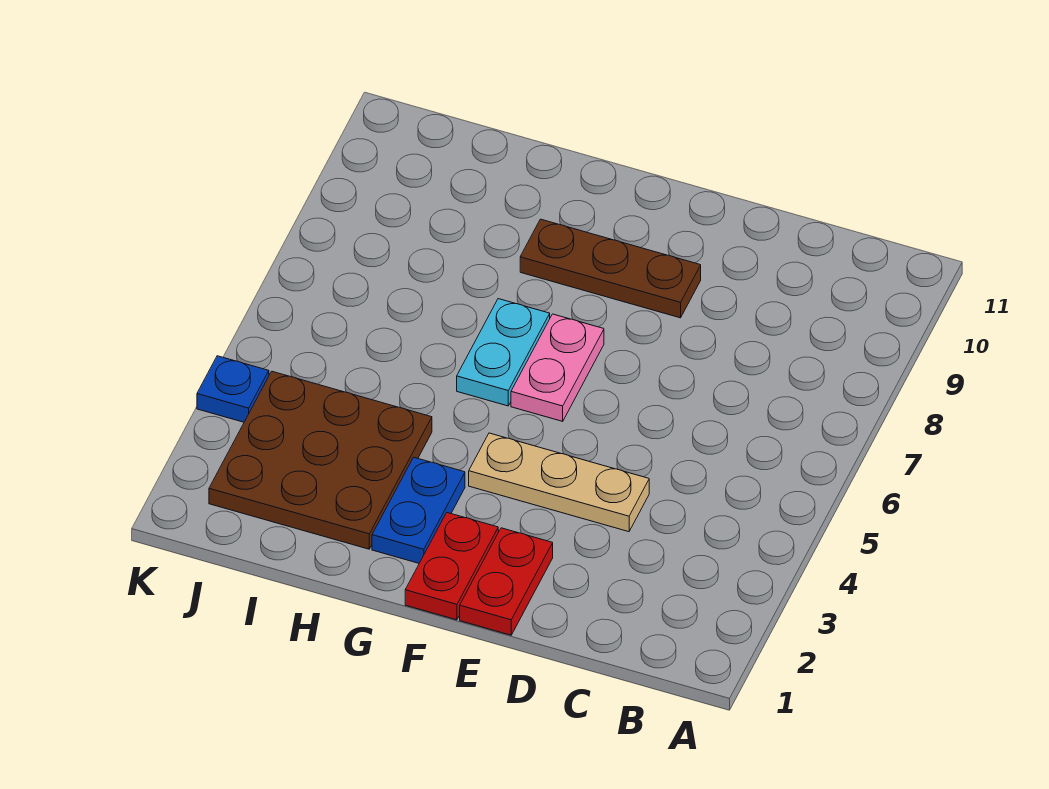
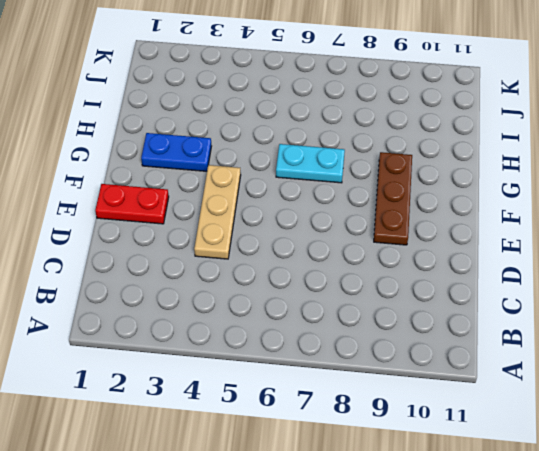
none -> red 1x2 plate [405,513,498,620]
none -> pink 1x2 plate [511,314,604,421]

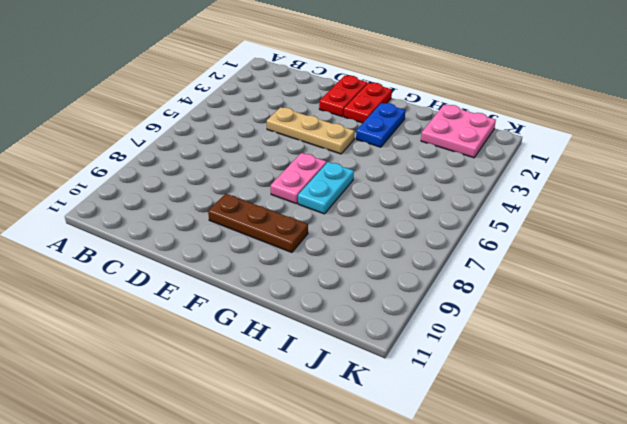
pink 2x2 plate [421,105,496,158] -> brown 3x3 plate [209,371,432,549]
none -> blue 1x1 plate [197,356,269,422]

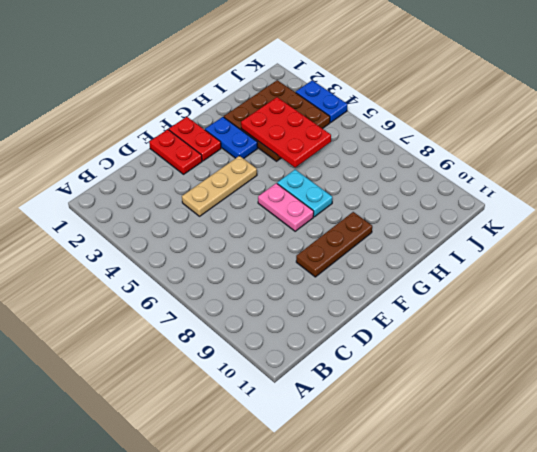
red 2x3 plate [241,97,331,168] -> none
blue 1x2 plate [296,80,347,123] -> blue 1x1 plate [197,356,269,422]

